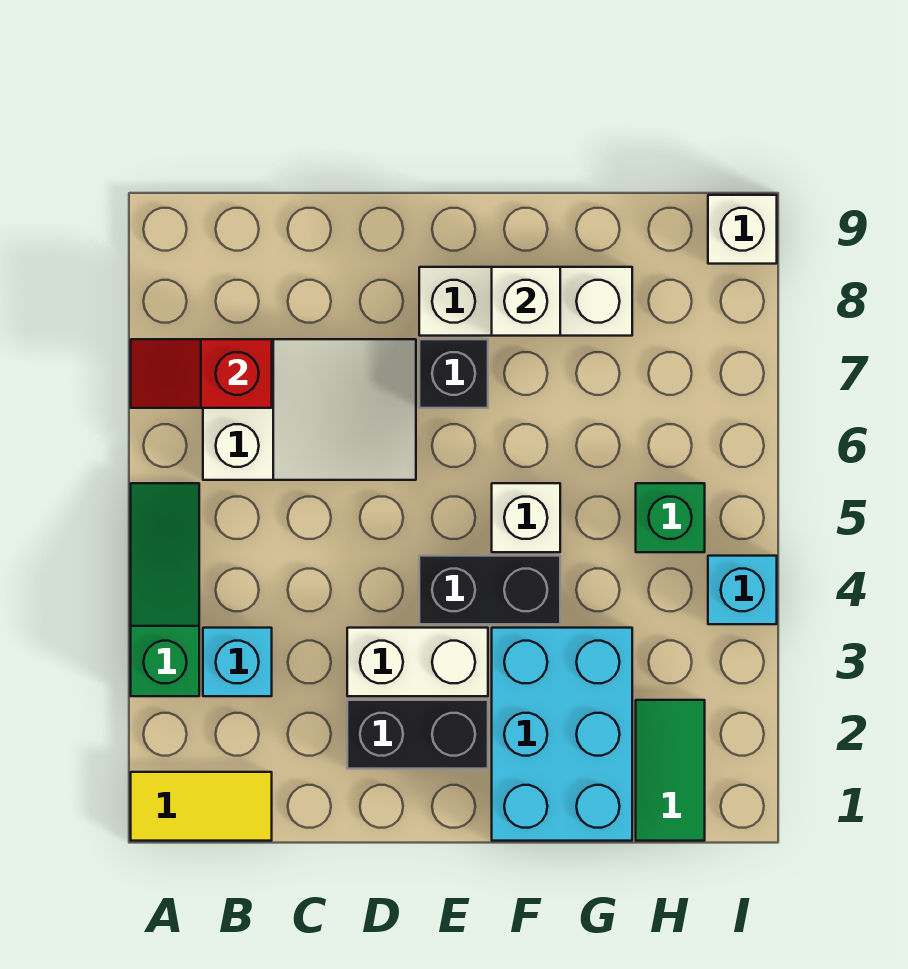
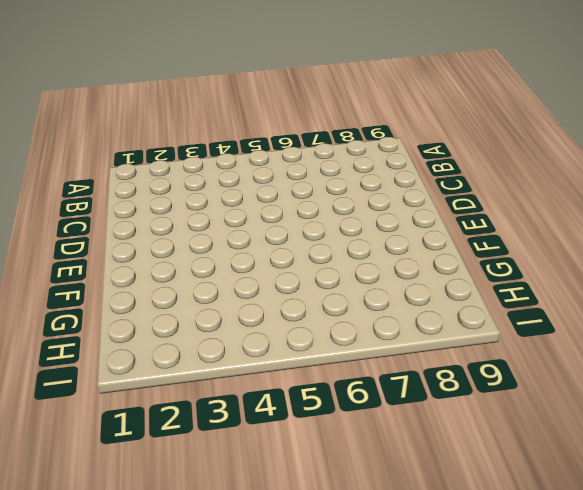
none -> yellow 1x2 tile [131,772,272,841]
none -> green 1x3 slope [131,483,199,696]
none -> cyan 1x1 brick [203,628,272,696]

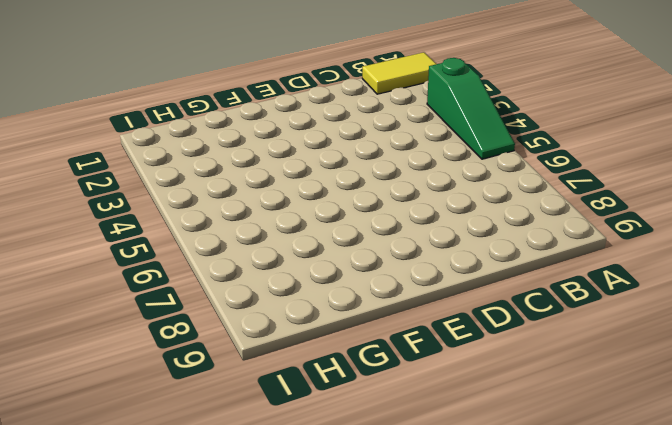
none -> cyan 1x1 brick [203,628,272,696]
none -> white 2x3 slope [203,339,416,480]
none -> black 1x2 brick [347,700,488,769]

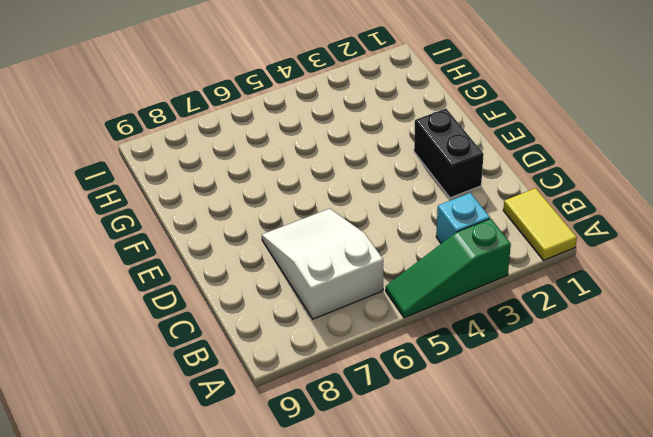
none -> white 1x2 brick [347,628,488,696]
none -> black 1x2 brick [419,556,560,624]
none -> black 1x1 brick [419,339,488,408]

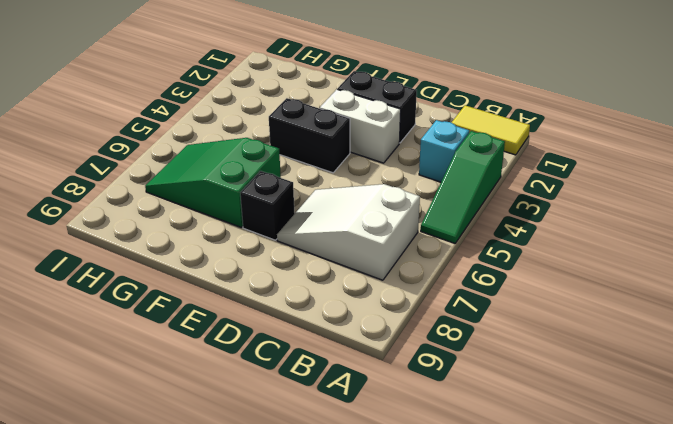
green 2x3 slope [145,138,281,228] -> none
none -> white 1x3 brick [419,267,632,336]
none -> cyan 2x3 brick [492,628,632,841]
none -> white 1x1 brick [492,483,560,552]

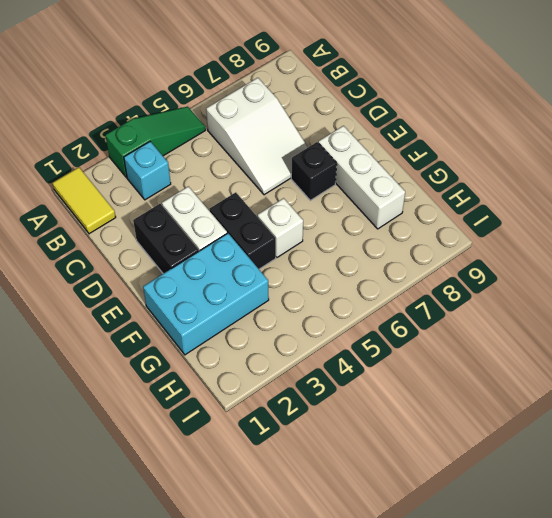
none -> green 1x2 tile [636,700,705,841]
none -> green 1x1 brick [636,483,705,552]
none -> cyan 1x1 brick [708,556,777,624]

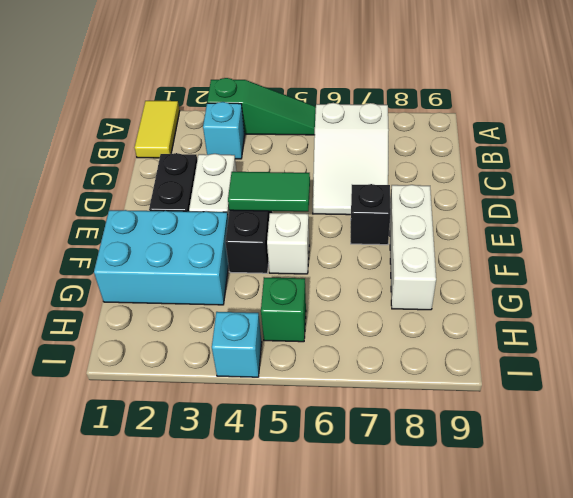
green 1x2 tile [228,172,310,212] -> green 1x2 tile moved to [636,700,705,841]
none -> white 1x1 brick [708,195,777,264]
none -> red 1x2 slope [131,339,272,408]
none -> white 1x1 brick [492,267,560,336]

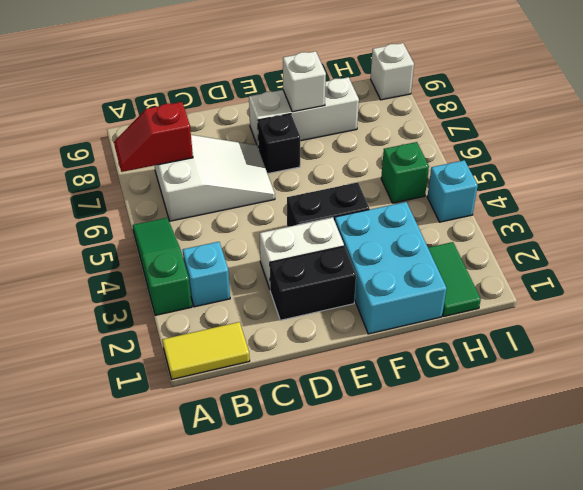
none -> white 1x1 brick [492,483,560,552]

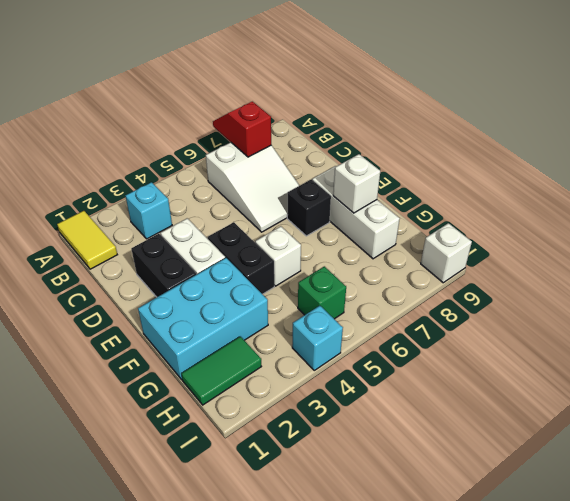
none -> green 1x3 slope [131,483,199,696]

